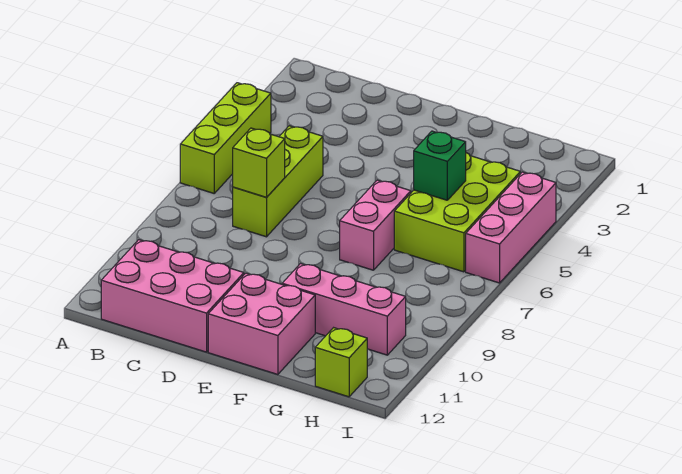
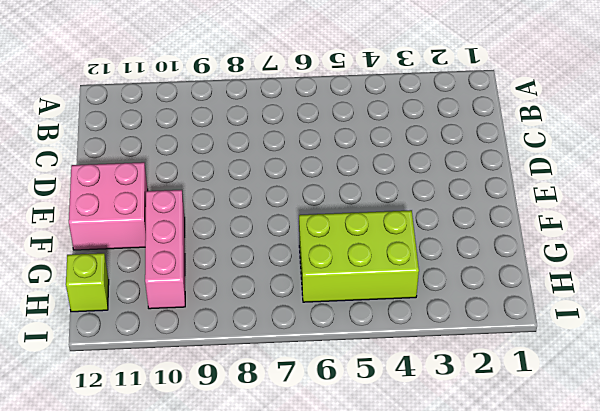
none -> lime 1x3 brick [180,83,271,193]
none -> pink 2x3 brick [101,240,244,352]

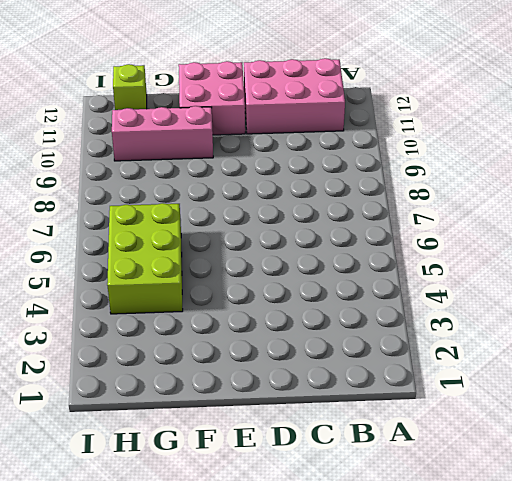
none -> lime 1x3 brick [180,83,271,193]
none -> lime 1x3 brick [233,126,323,237]

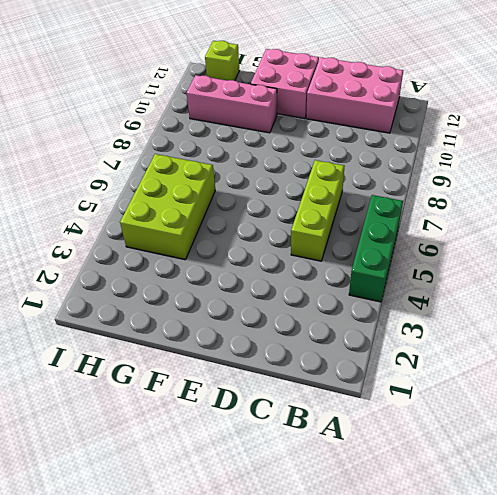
green 1x3 brick [349,195,403,302] -> lime 1x3 brick [180,83,271,193]
none -> pink 1x2 brick [340,180,411,270]
none -> pink 1x3 brick [466,172,556,283]

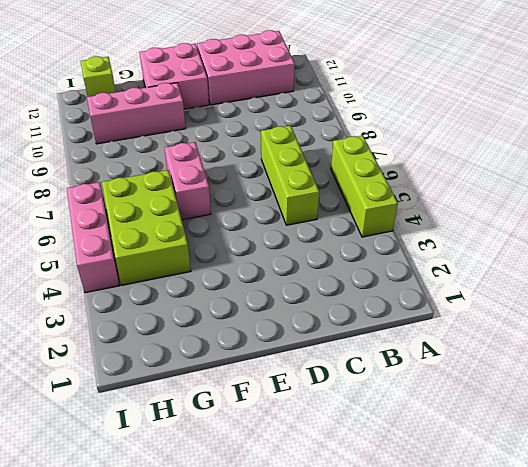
none -> lime 1x1 brick [233,128,285,197]
none -> green 1x1 brick [414,131,466,200]

